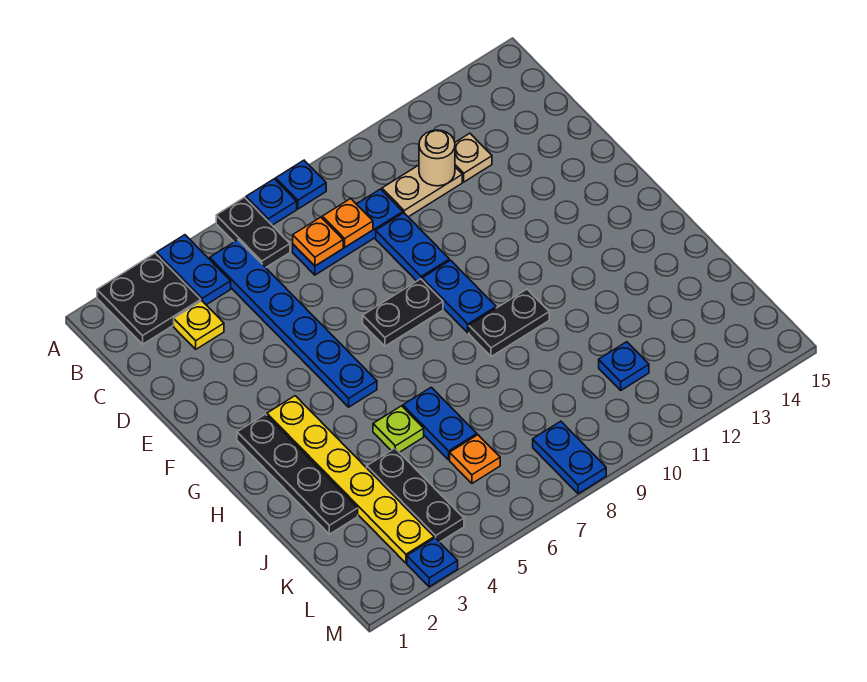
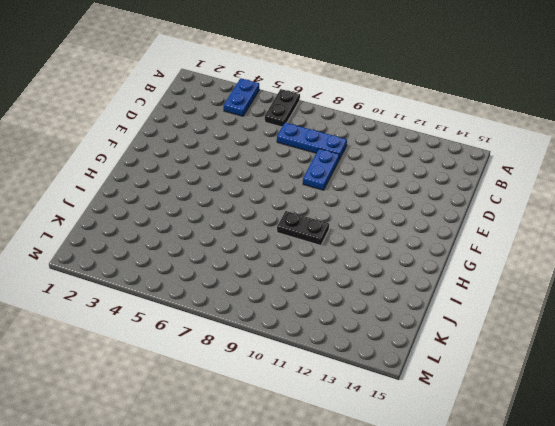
none -> black 2x2 plate [97,253,201,344]
none -> blue 1x1 plate [246,179,297,225]
none -> blue 1x1 plate [276,160,326,209]

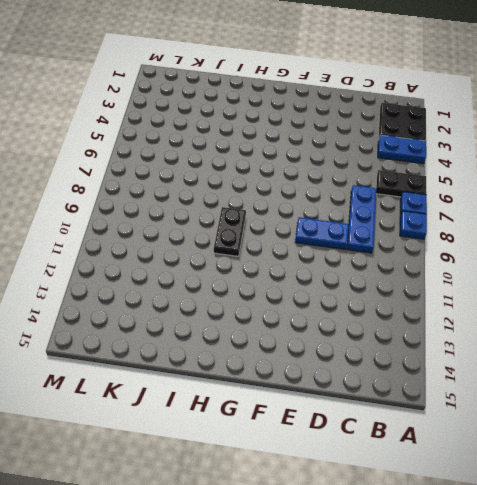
none -> blue 1x6 plate [210,240,377,407]
none -> yellow 1x1 plate [174,301,224,349]
none -> tan 1x2 plate [382,165,462,217]

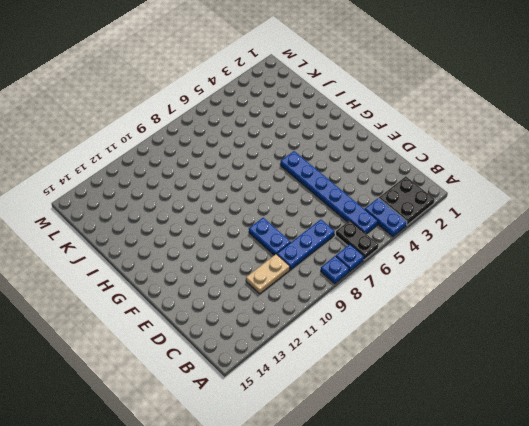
none -> yellow 1x1 plate [174,301,224,349]
none -> tan 1x1 plate [455,133,492,182]
none -> black 1x2 plate [363,279,443,346]

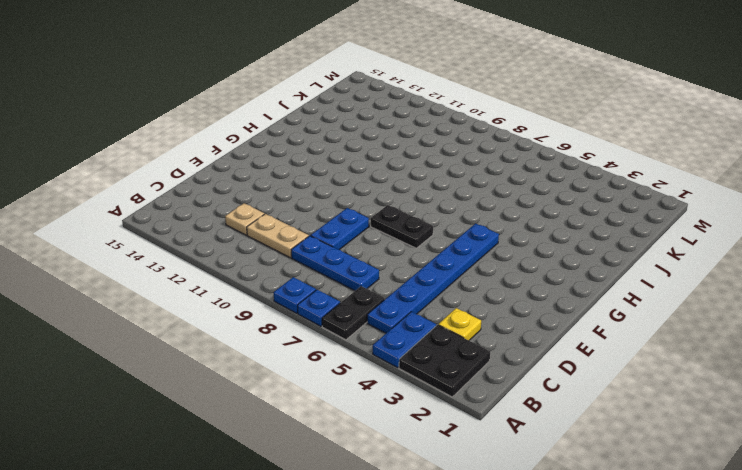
none -> blue 1x2 plate [422,260,496,333]
none -> black 1x4 plate [237,414,358,534]
none -> yellow 1x6 plate [267,396,434,563]

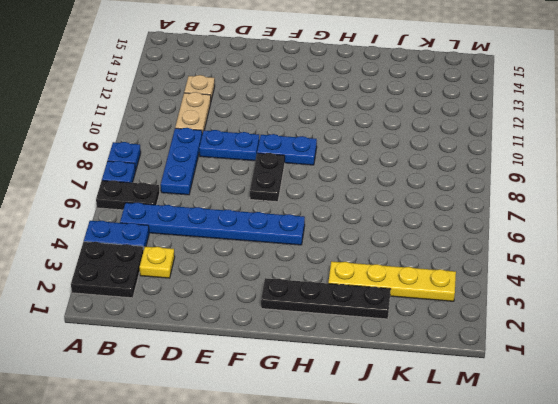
yellow 1x4 plate [328,261,456,301] -> yellow 1x6 plate [267,396,434,563]
none -> black 1x2 plate [469,289,549,357]
none -> lime 1x1 plate [373,406,424,452]
none -> blue 1x2 plate [403,387,477,460]

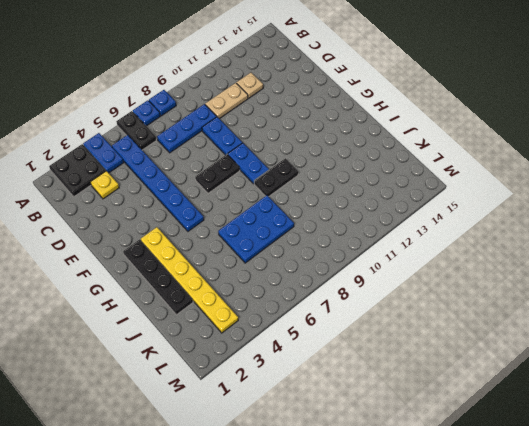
blue 2x3 plate [218,195,294,263] -> blue 1x2 plate [403,387,477,460]
none -> lime 1x1 plate [373,406,424,452]
none -> black 1x3 plate [367,448,464,542]
none -> orange 1x1 plate [450,435,500,483]

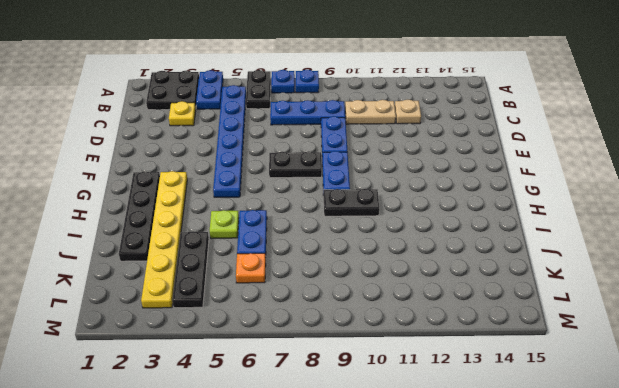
none -> blue 1x1 plate [599,342,649,390]
none -> blue 1x2 plate [533,421,606,494]
none -> blue 1x1 plate [407,538,458,587]

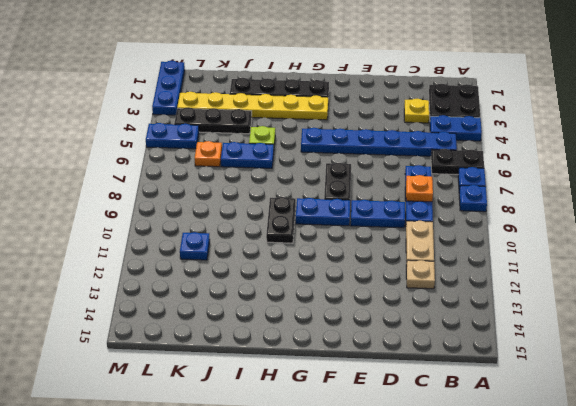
blue 1x2 plate [146,123,199,149] -> blue 1x2 plate moved to [533,421,606,494]
blue 1x3 plate [152,61,185,115] -> blue 1x1 plate [407,538,458,587]
none -> orange 1x1 plate [293,217,343,266]
none -> tan 1x1 round brick [419,130,455,186]

